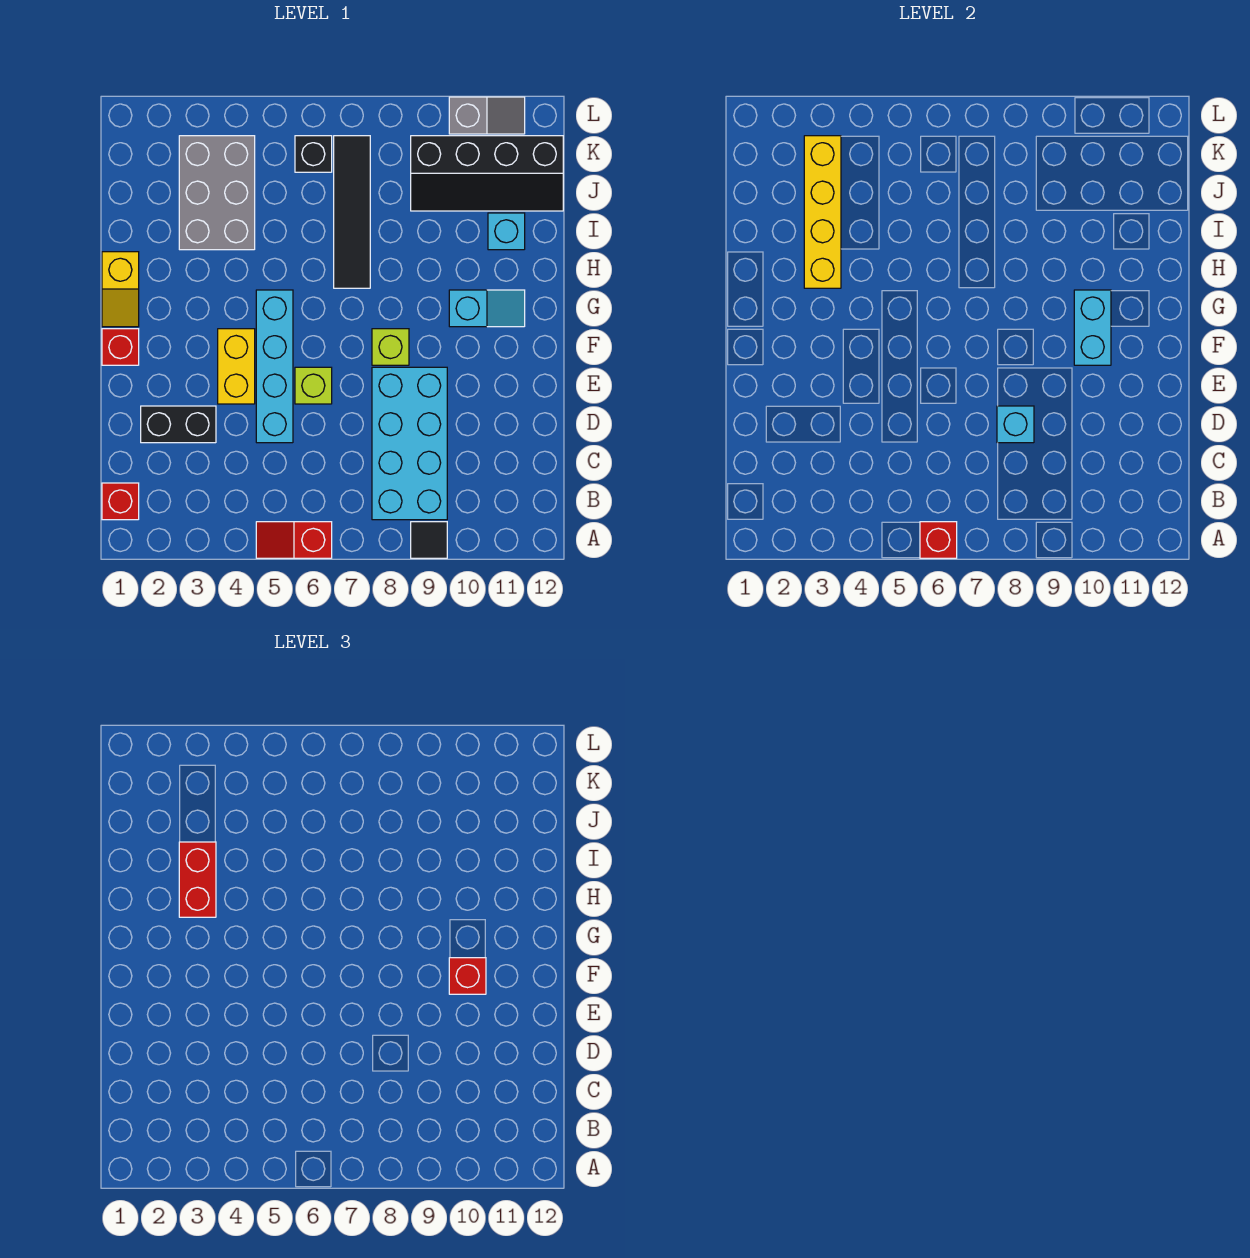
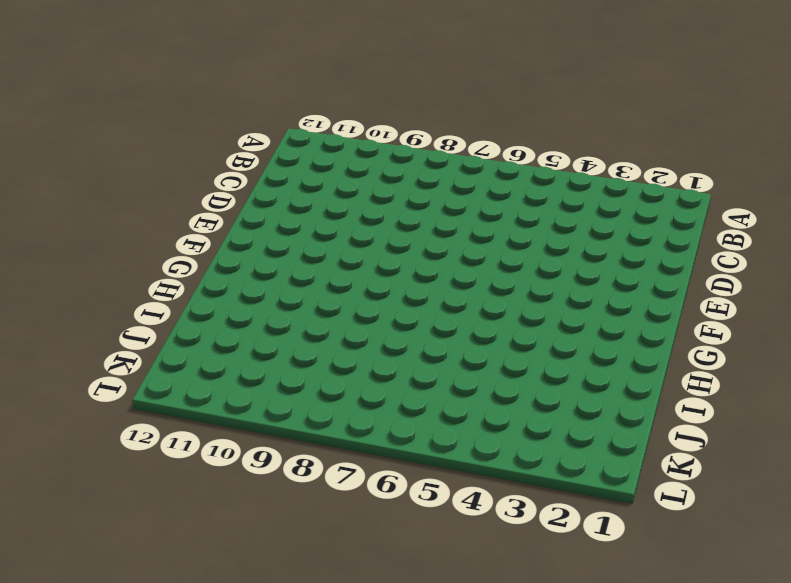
none -> red 1x2 slope [256,522,332,558]
none -> black 1x1 tile [411,522,447,558]
none -> red 1x1 brick [102,483,139,520]

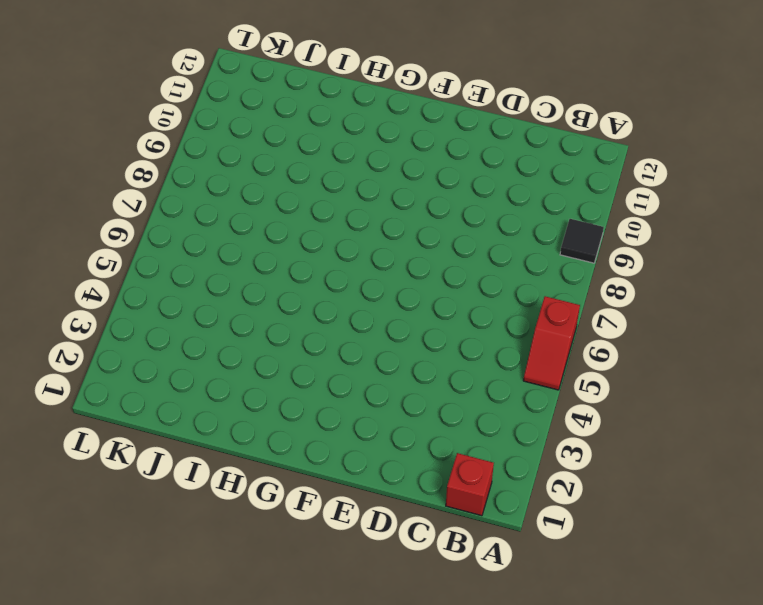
none -> cyan 2x4 brick [372,367,447,520]
none -> black 1x2 brick [141,406,216,443]
none -> cyan 1x4 brick [256,290,293,443]

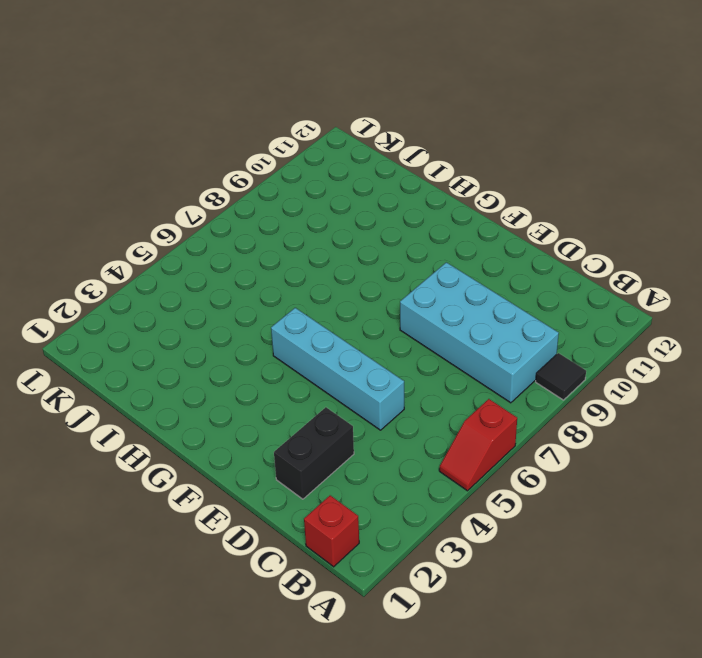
none -> yellow 1x2 brick [218,329,255,404]
none -> lime 1x1 brick [295,367,332,404]
none -> red 1x1 brick [102,329,139,365]

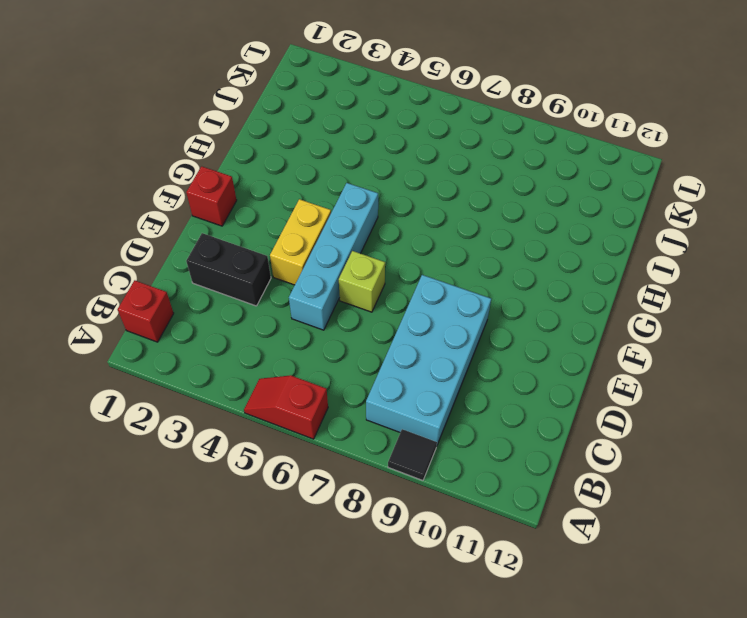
none -> lime 1x1 brick [372,329,409,365]
none -> yellow 1x2 slope [102,252,139,327]
none -> cyan 1x2 slope [449,290,525,327]

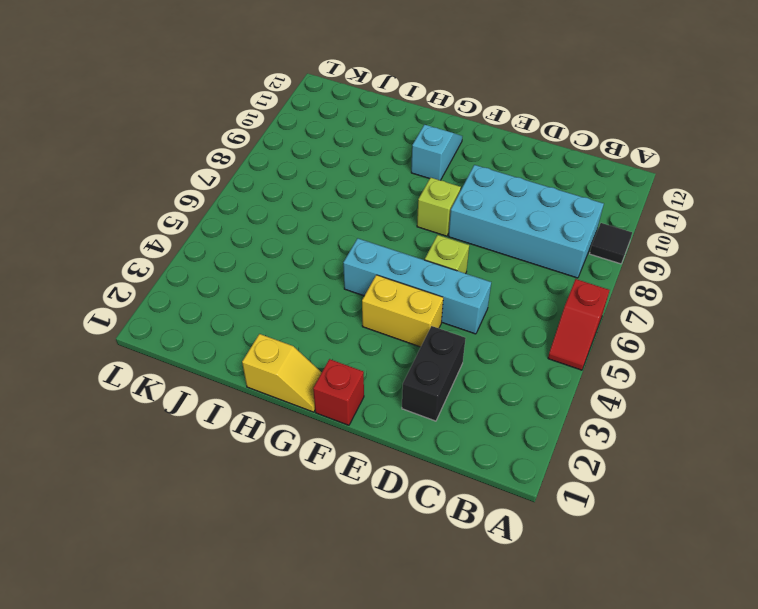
none -> red 1x1 brick [102,483,139,520]
none -> black 1x4 tile [334,136,370,288]
none -> grey 2x3 brick [179,136,255,250]

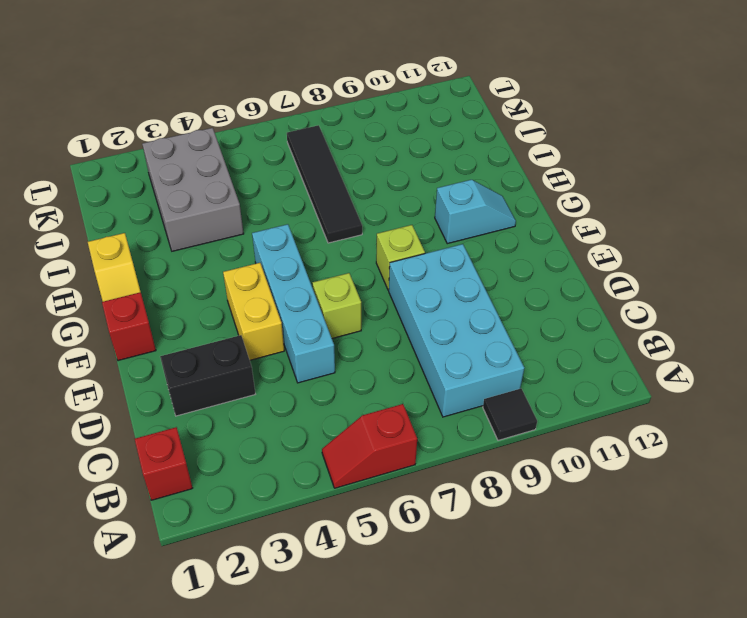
none -> cyan 1x1 brick [488,213,525,250]
none -> black 2x4 slope [411,136,563,211]
none -> black 1x1 brick [295,136,332,172]

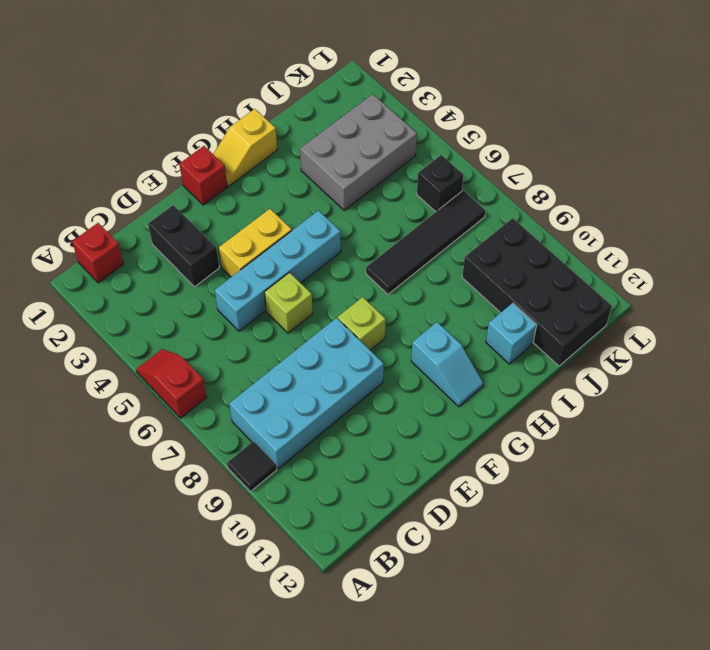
black 2x4 brick [462,218,612,366] -> black 2x4 slope [411,136,563,211]
none -> grey 1x2 slope [449,97,525,134]
none -> red 1x1 brick [920,522,957,558]
none -> cyan 1x1 brick [997,406,1034,443]

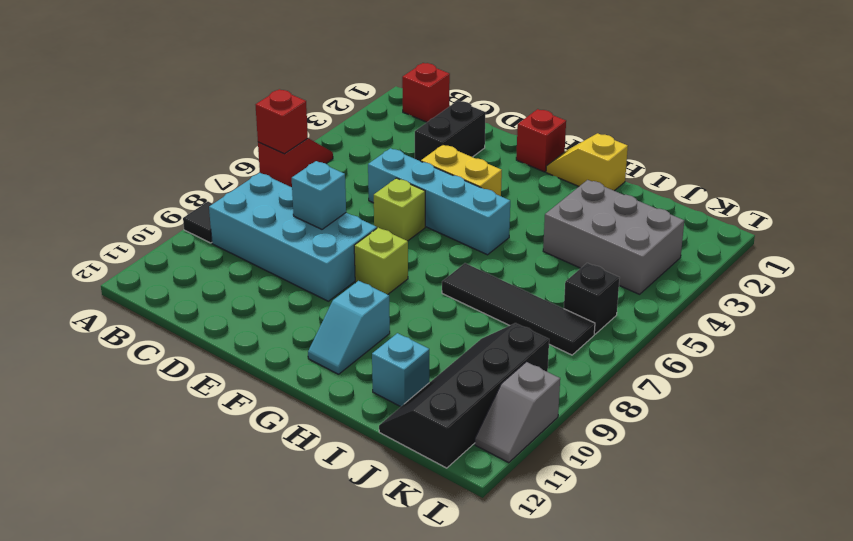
none -> cyan 1x2 brick [1074,290,1111,365]
none -> yellow 1x4 brick [804,136,841,288]
none -> red 1x1 brick [449,958,486,994]

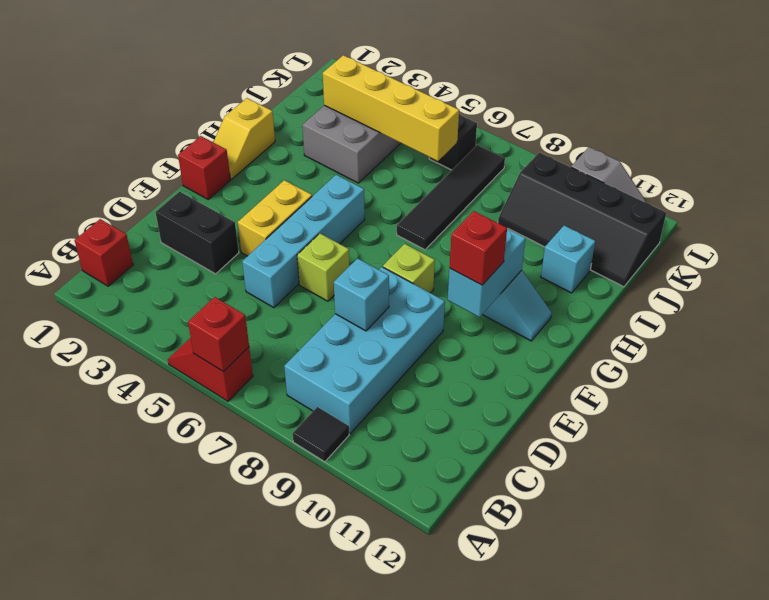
yellow 1x4 brick [323,55,459,161] -> yellow 1x4 brick turned to [804,136,841,288]
none -> red 1x2 brick [179,842,216,917]

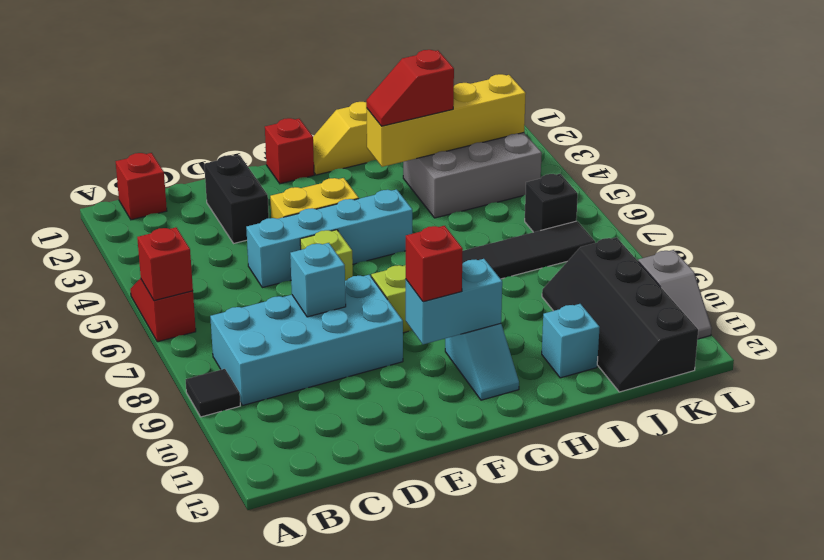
red 1x2 slope [366,50,454,126] -> red 1x2 brick [179,842,216,917]

